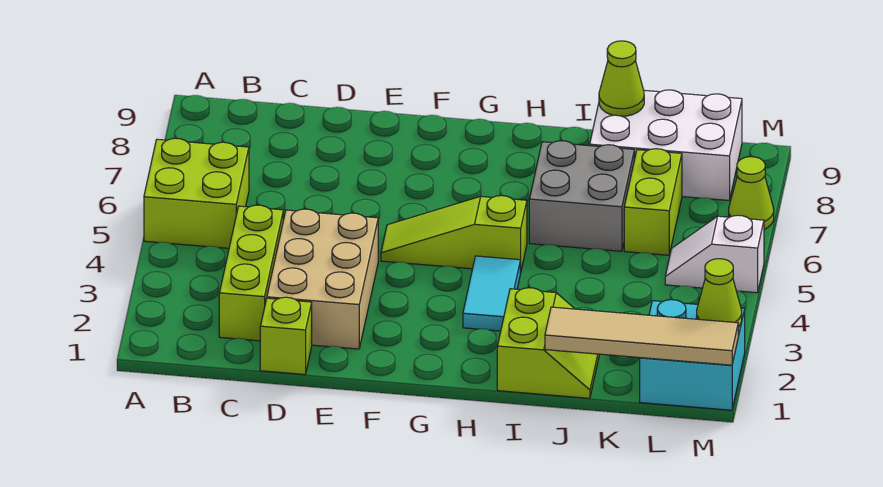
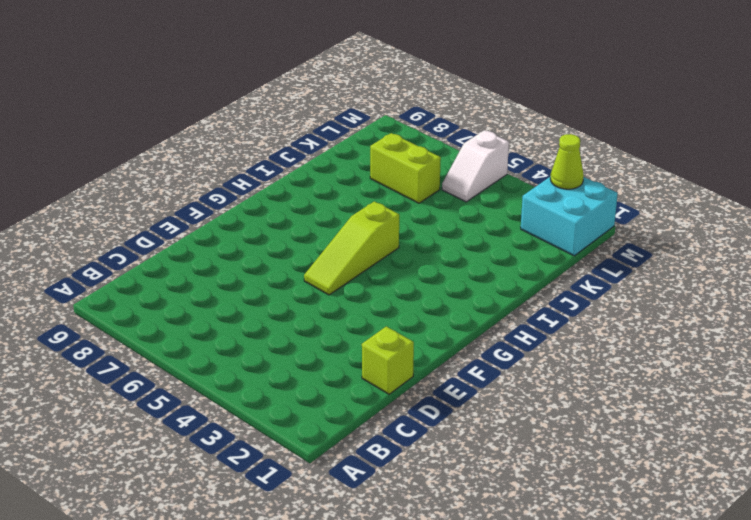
none -> lime 2x2 brick [144,138,249,248]
none -> lime 1x3 brick [219,205,283,341]
none -> tan 2x3 brick [267,209,378,349]

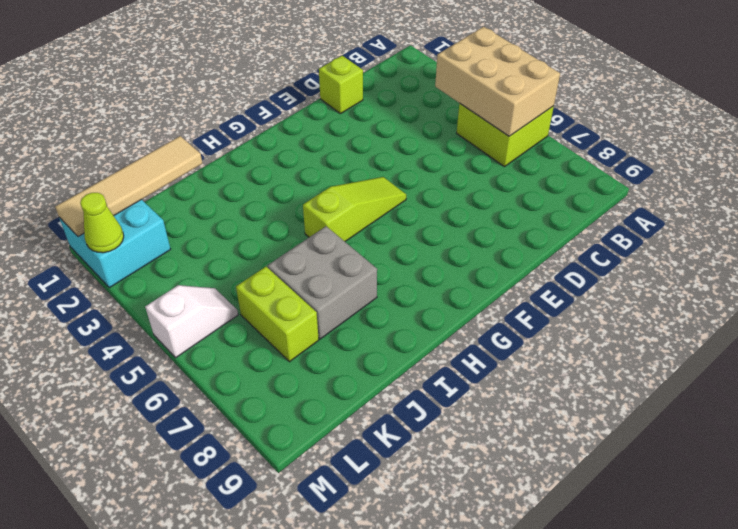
tan 2x3 brick [435,27,560,136] -> tan 2x3 brick moved to [267,209,378,349]
none -> lime 1x3 brick [219,205,283,341]
none -> cyan 1x2 tile [463,256,520,331]
none -> lime 2x2 slope [497,288,600,398]

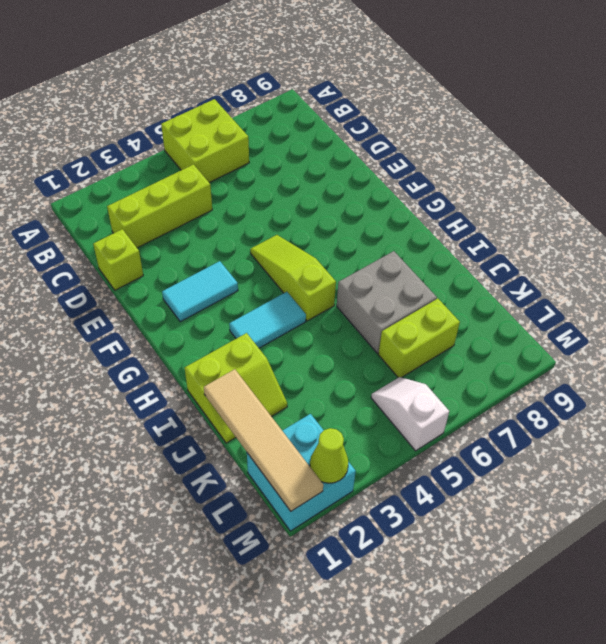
cyan 1x2 tile [162,261,238,322] -> none
none -> tan 2x3 brick [267,209,378,349]
none -> white 2x3 brick [590,90,742,200]
none -> lime 1x1 cone [729,157,774,229]

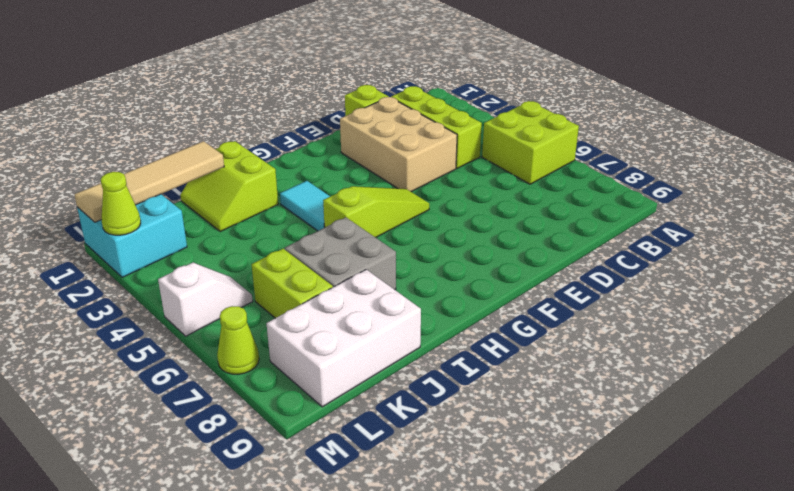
none -> lime 1x1 cone [599,41,644,116]

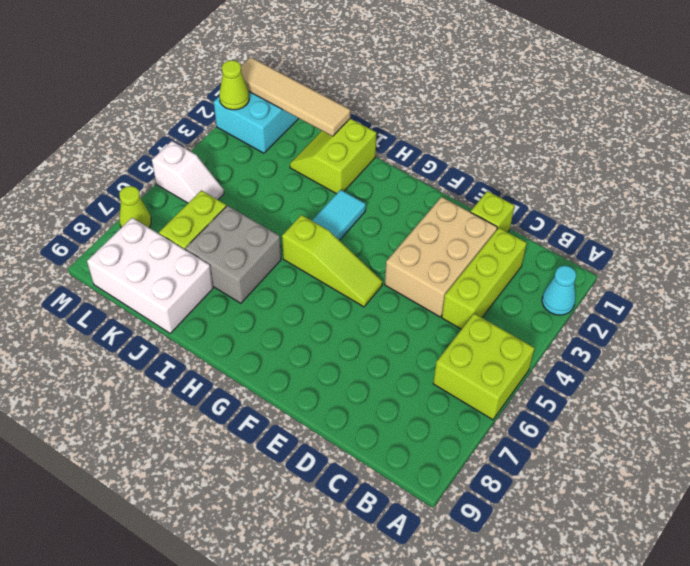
cyan 1x1 cone [542,266,576,315] -> none
none -> lime 1x1 cone [599,41,644,116]

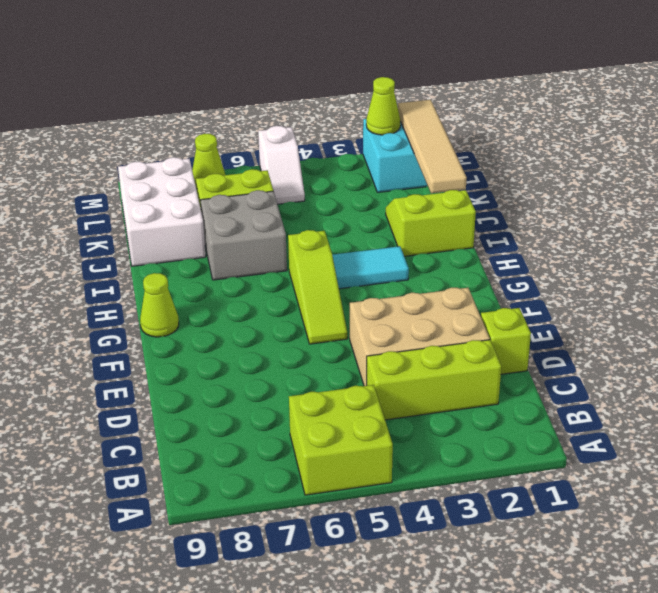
lime 1x1 cone [140,273,179,337] -> lime 1x1 cone moved to [599,41,644,116]

